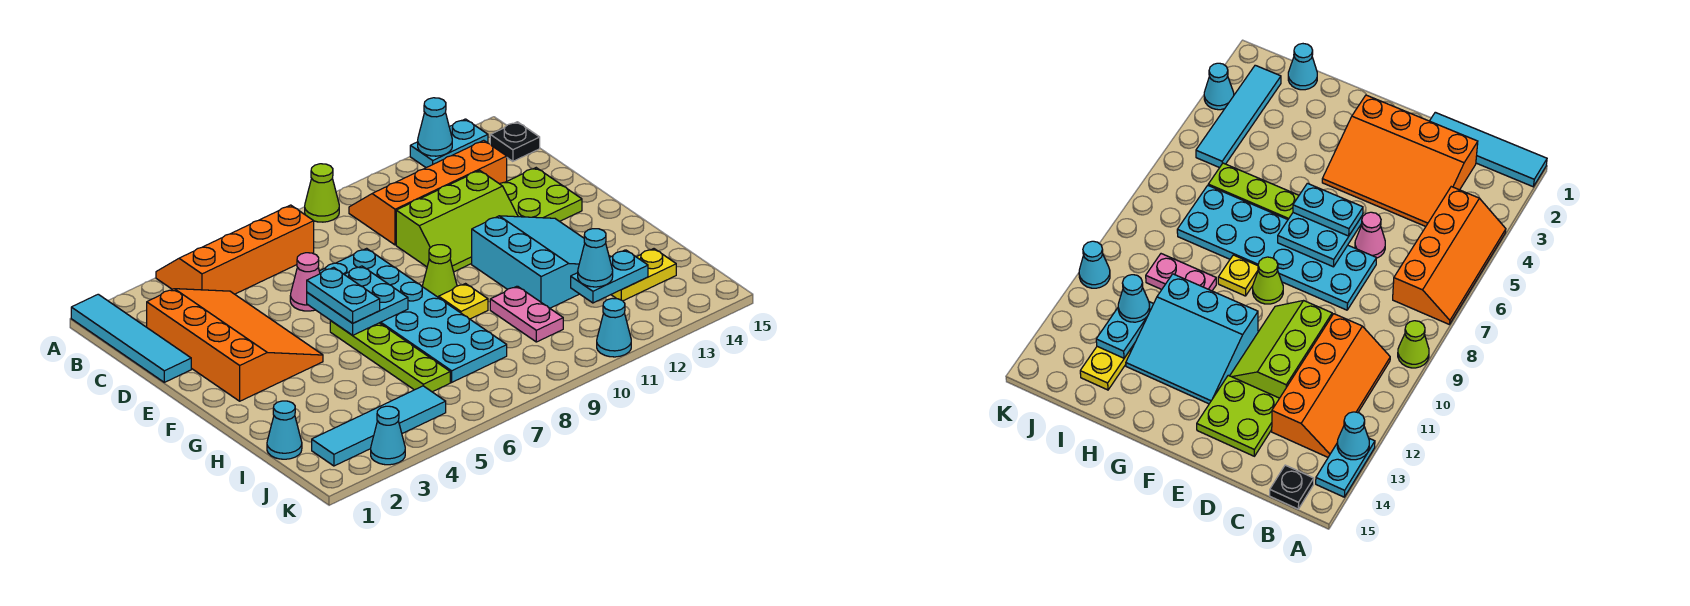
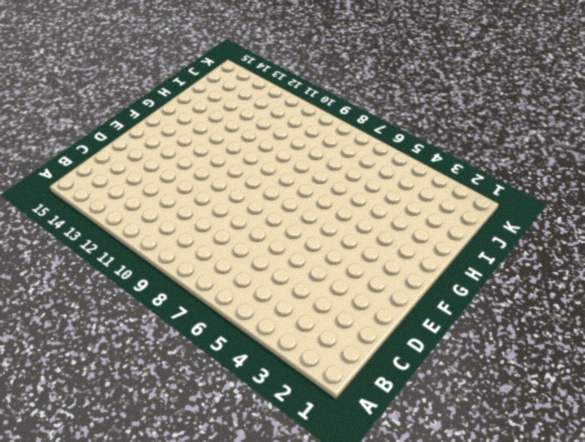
none -> cyan 1x4 tile [71,294,191,382]
none -> orange 2x4 slope [156,205,314,294]
none -> lime 1x1 cone [305,164,339,222]

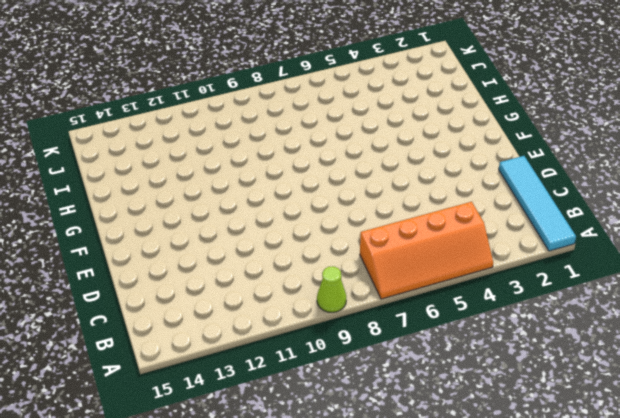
none -> cyan 1x2 plate [410,119,488,168]
none -> orange 2x4 slope [349,140,507,245]
none -> black 1x1 plate [490,122,540,161]

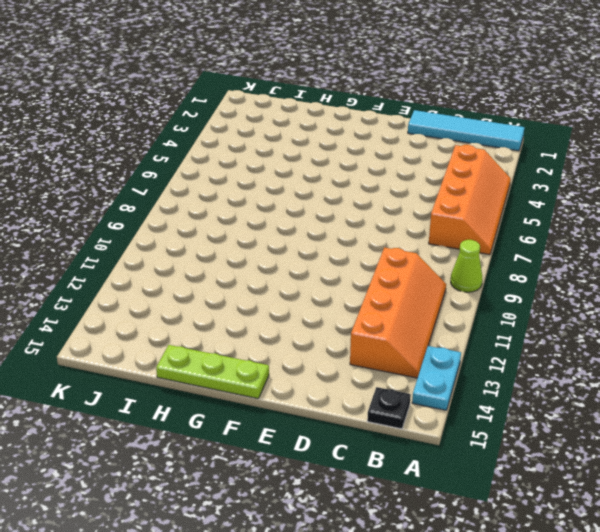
lime 1x3 plate [156,345,269,399] -> none
none -> orange 3x4 slope [147,289,323,401]
none -> pink 1x1 cone [290,253,320,311]
none -> cyan 2x6 plate [319,248,507,382]

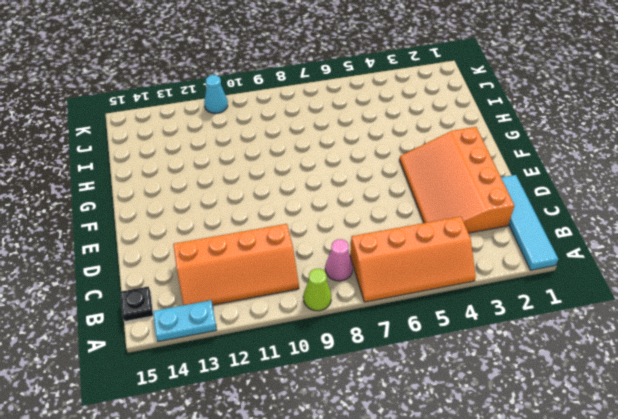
pink 1x1 cone [325,239,353,281] -> pink 1x1 cone moved to [290,253,320,311]
none -> cyan 2x6 plate [319,248,507,382]
none -> lime 2x3 slope [396,170,518,272]
none -> lime 2x2 plate [500,168,582,221]

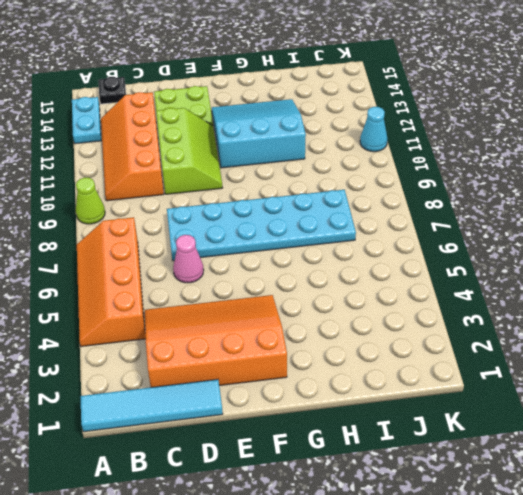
none -> lime 1x4 plate [330,320,450,392]
none -> lime 1x1 cone [422,245,457,298]
none -> yellow 1x1 plate [439,284,488,319]

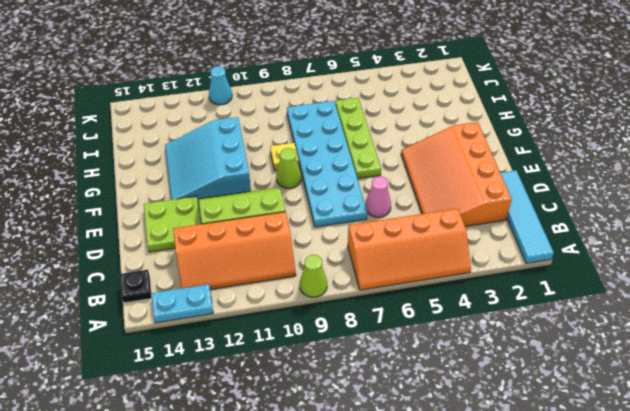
none -> pink 1x2 plate [490,286,563,342]
none -> cyan 1x1 cone [267,401,302,459]
none -> yellow 1x2 plate [611,249,676,301]

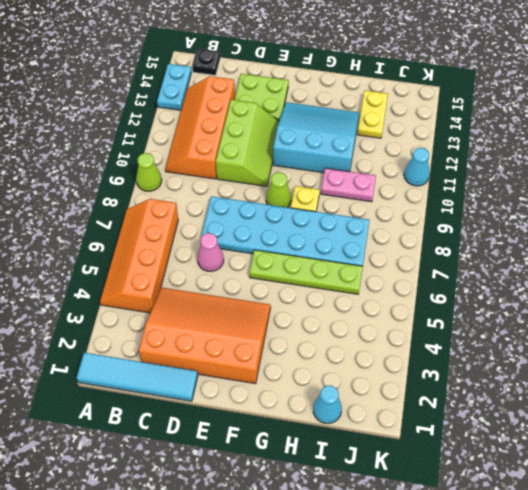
none -> cyan 1x4 tile [312,386,446,466]
none -> cyan 1x1 cone [371,406,405,465]
none -> cyan 1x1 cone [418,98,452,156]

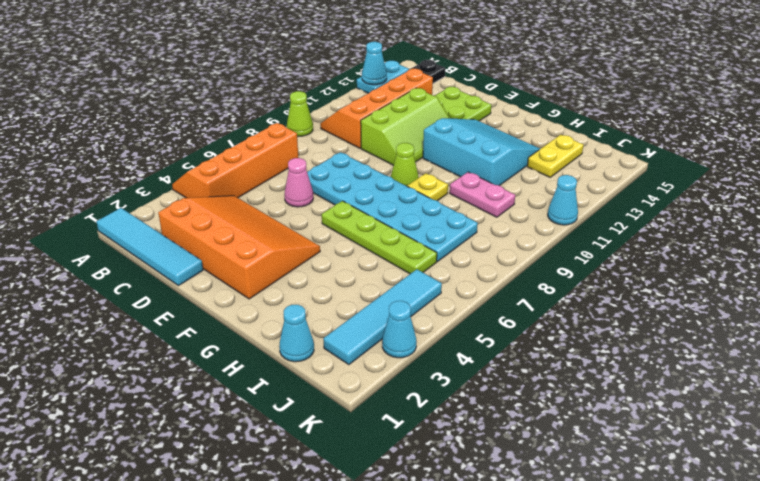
none -> cyan 2x2 plate [307,266,408,335]
none -> cyan 1x2 plate [571,250,648,303]
none -> cyan 1x2 plate [307,267,380,323]

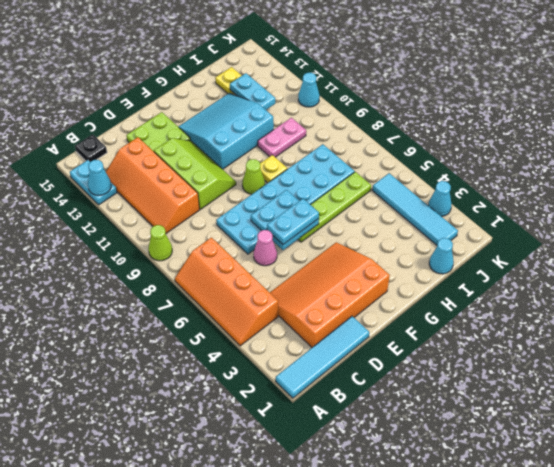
none -> cyan 1x1 cone [578,229,613,287]

